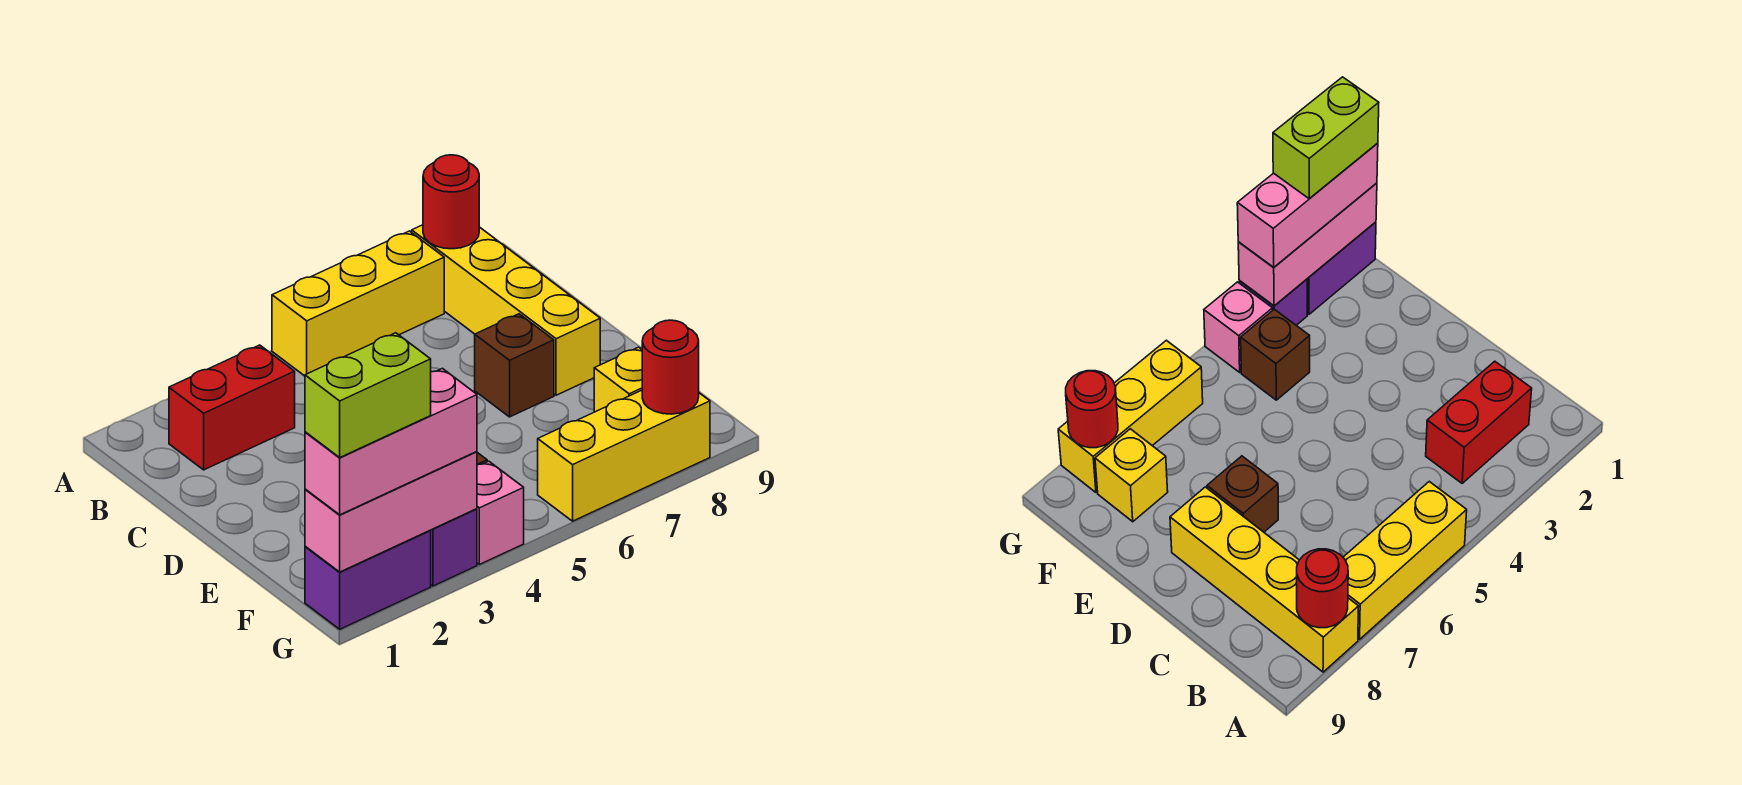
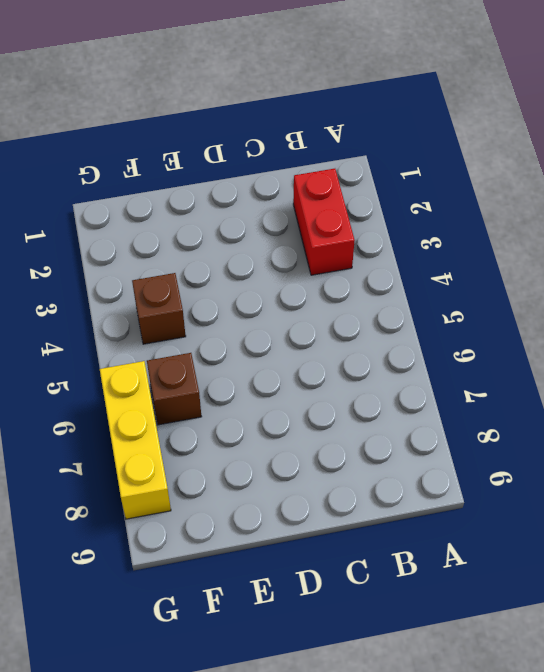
brown 1x1 brick [147,353,202,425] -> brown 1x1 brick moved to [475,314,554,417]
none -> yellow 1x3 brick [272,231,444,376]
none -> yellow 1x4 brick [412,225,600,395]
none -> yellow 1x1 brick [594,347,642,412]

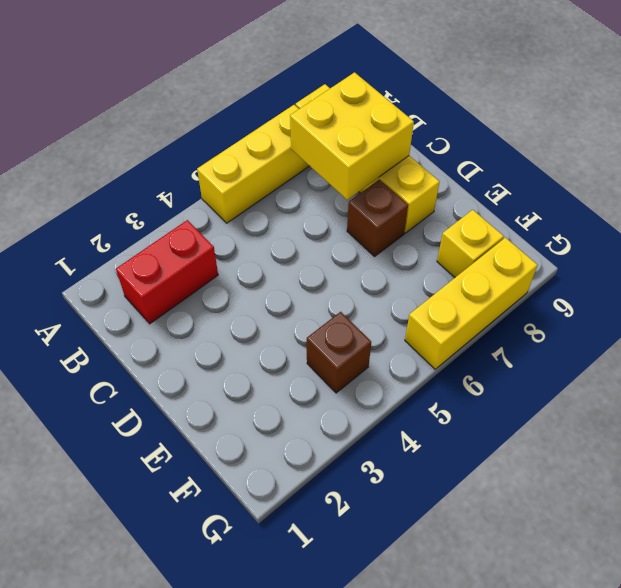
yellow 2x2 brick [290,72,414,200] -> none
none -> purple 1x2 brick [305,531,431,629]
none -> purple 1x1 brick [430,509,477,586]
none -> pink 1x1 brick [477,461,524,564]

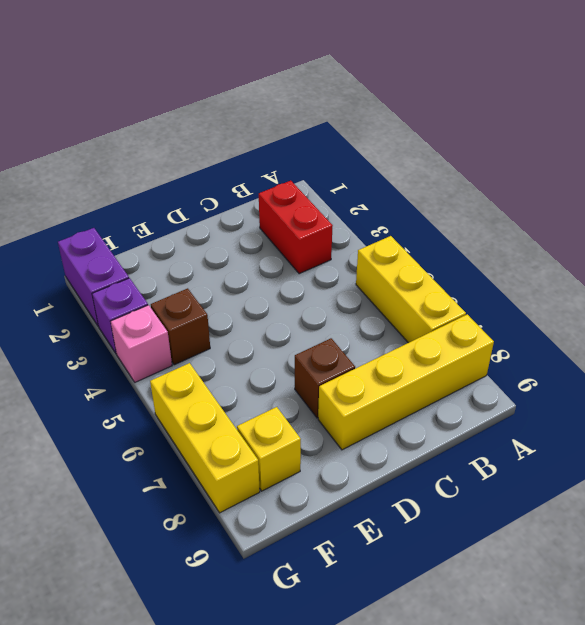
none -> red 1x1 round brick [423,155,479,249]
none -> pink 1x3 brick [305,452,477,572]
none -> red 1x1 round brick [642,320,699,414]

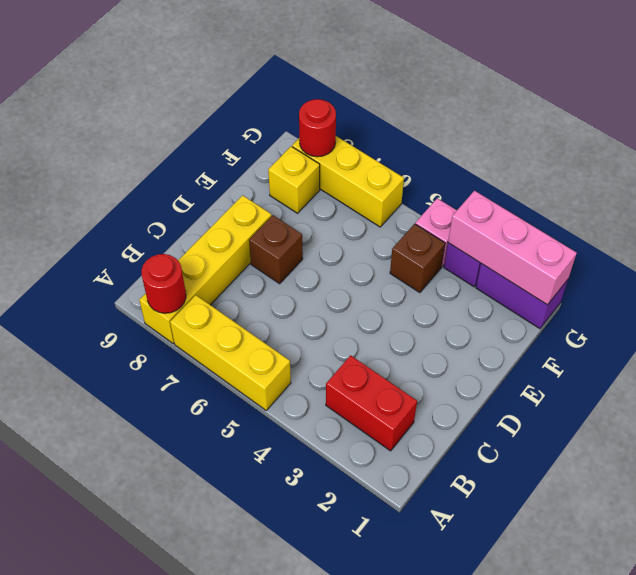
none -> pink 1x3 brick [305,368,477,515]
none -> lime 1x2 brick [305,333,431,457]

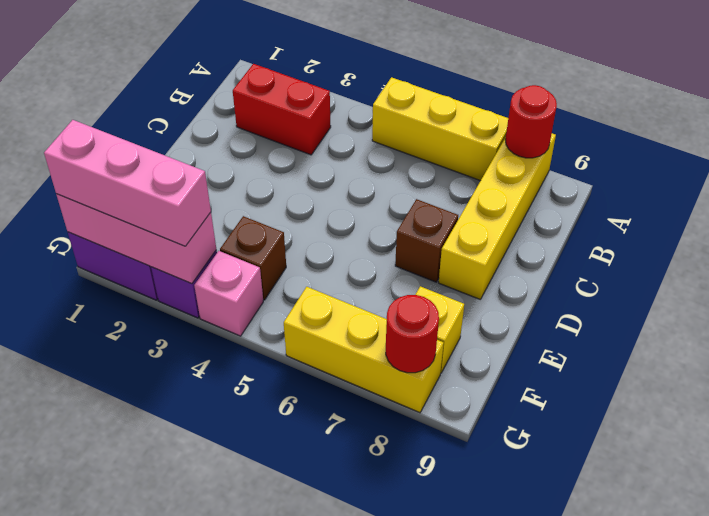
none -> lime 1x2 brick [305,333,431,457]

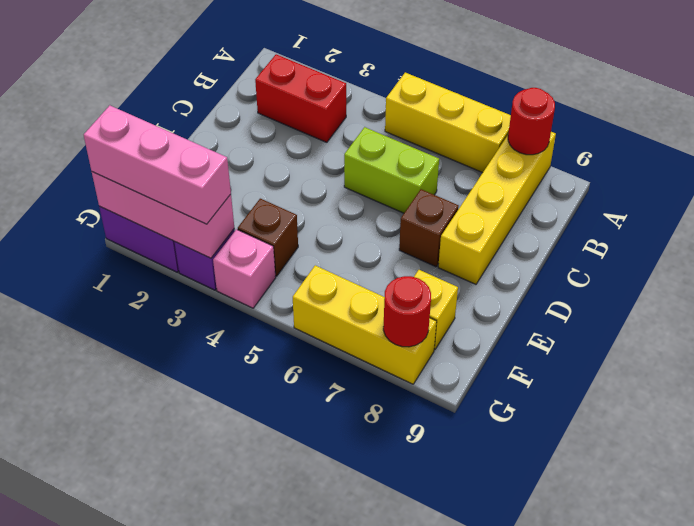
lime 1x2 brick [344,127,439,213] -> lime 1x2 brick moved to [305,333,431,457]

